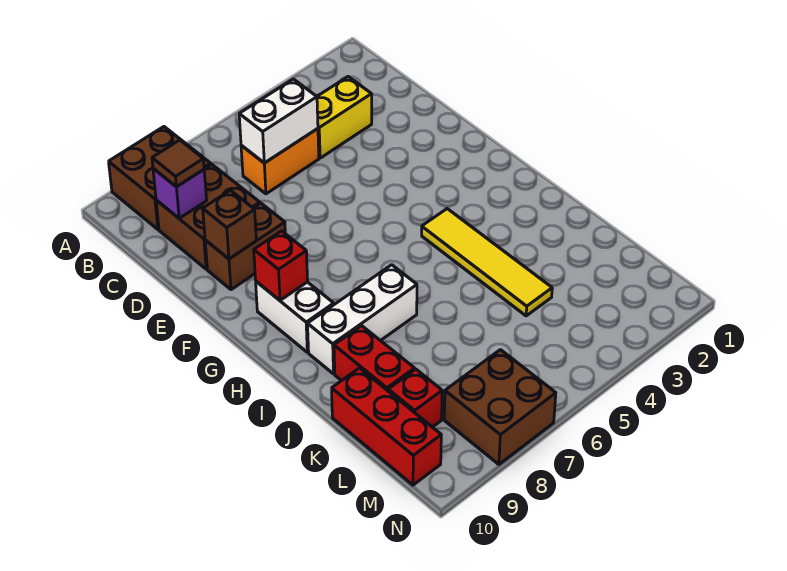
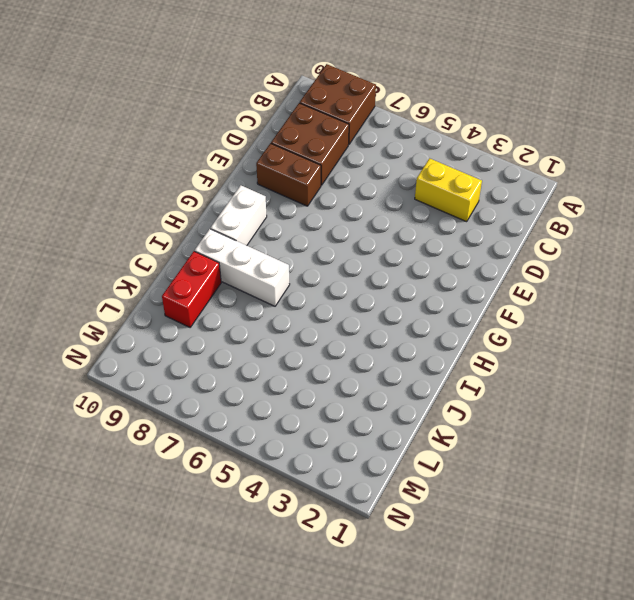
none -> orange 1x2 brick [241,129,319,194]
none -> yellow 1x4 tile [422,209,552,316]
none -> red 1x3 brick [332,368,441,485]

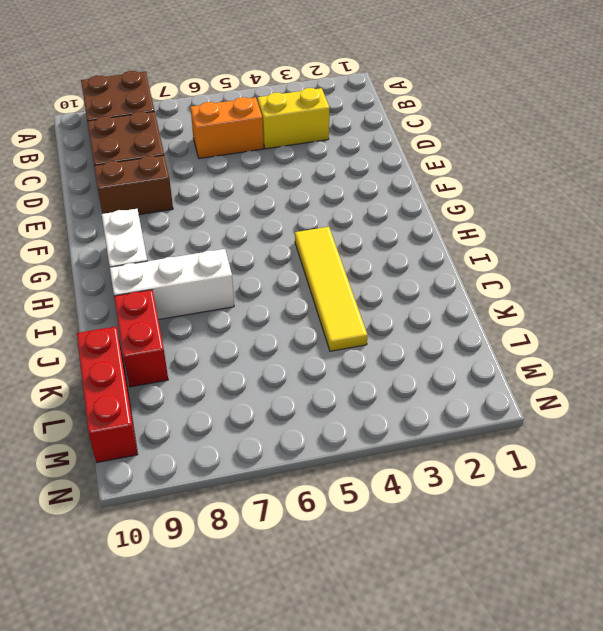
none -> red 1x1 brick [388,369,442,427]
none -> brown 2x2 brick [444,350,556,464]
none -> white 1x2 brick [239,79,318,163]

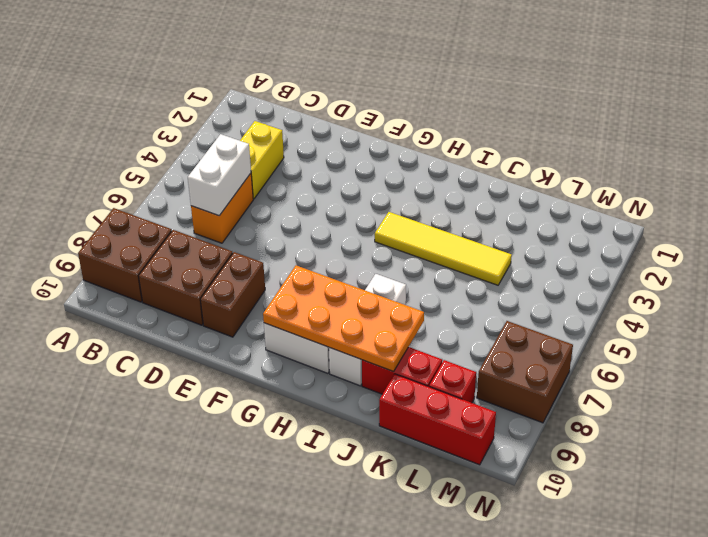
orange 2x4 plate [263,266,424,372] -> red 1x1 brick [254,231,308,300]
none -> purple 1x1 brick [153,169,207,218]
none -> brown 1x1 brick [203,190,256,259]
none -> brown 1x1 tile [152,140,204,187]

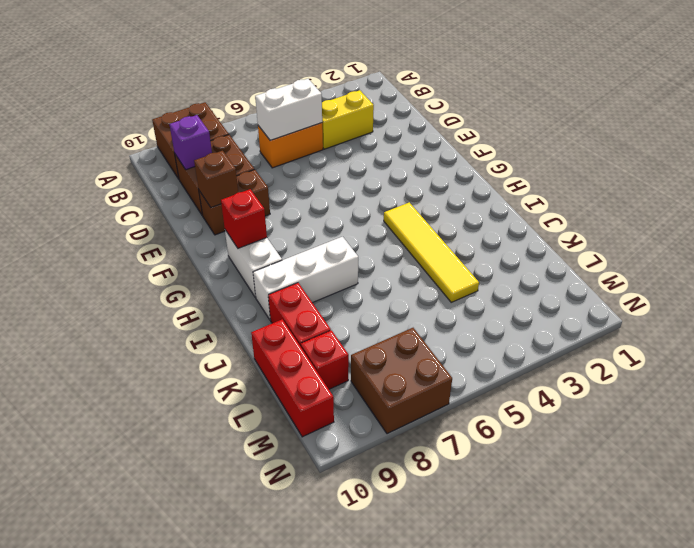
none -> brown 1x1 tile [152,140,204,187]

